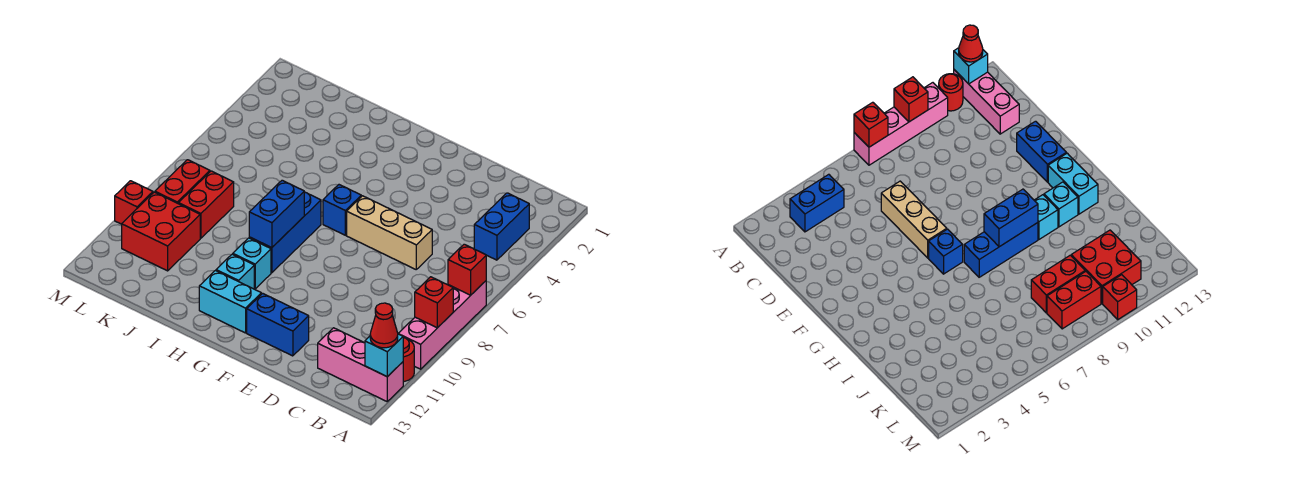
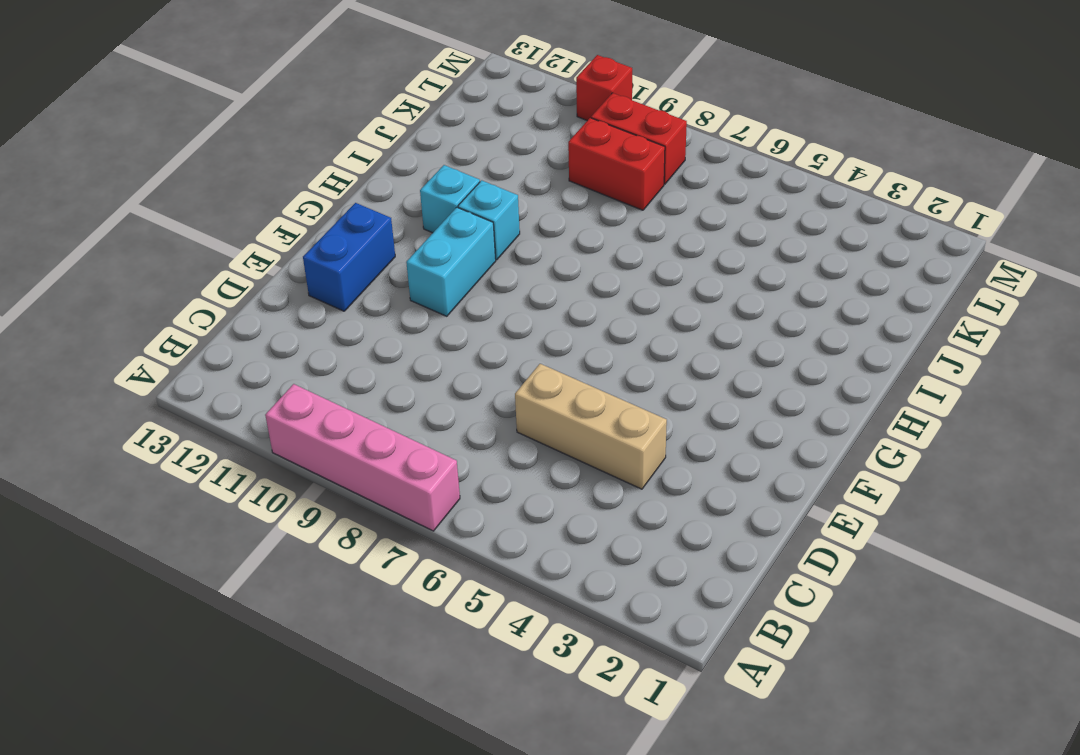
tan 1x3 brick [515,364,667,489] -> tan 1x3 brick turned to [347,196,432,269]
cyan 1x2 brick [406,207,496,316] -> cyan 1x2 brick moved to [199,271,261,333]
none -> red 1x1 round brick [403,338,414,382]
none -> pink 1x3 brick [318,328,403,401]
none -> blue 1x2 brick [474,193,529,260]

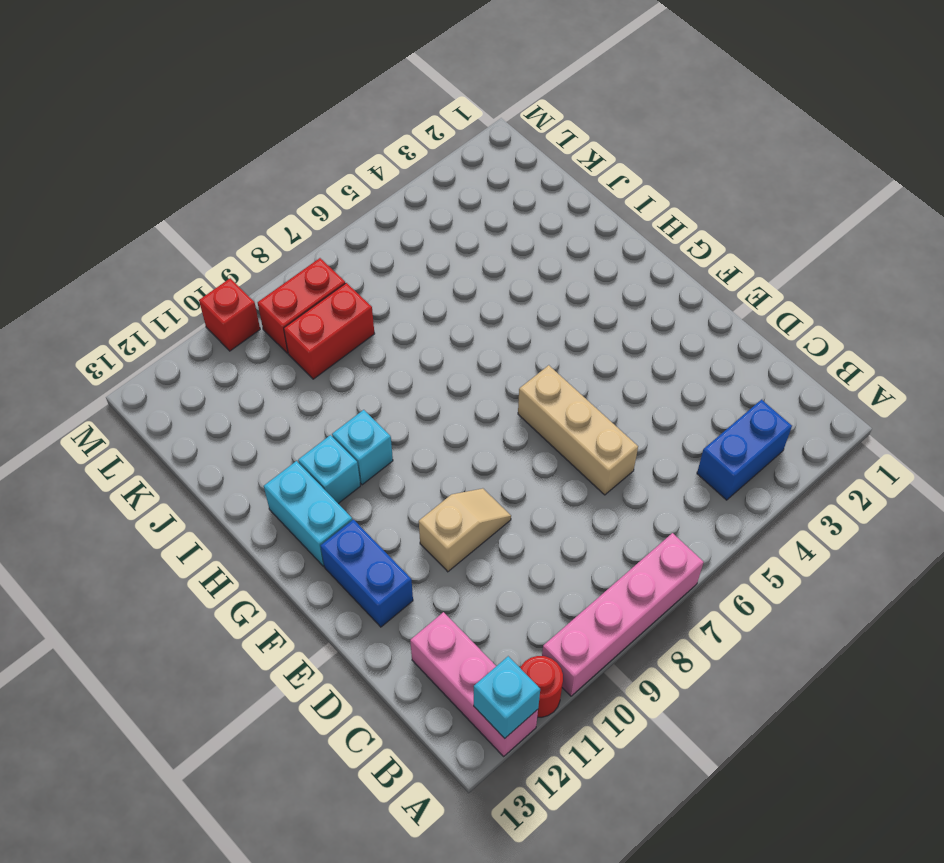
tan 1x2 slope [419,488,511,572] -> none
none -> blue 1x1 brick [323,185,361,235]
none -> blue 1x3 brick [249,192,321,273]
none -> red 2x2 brick [122,192,200,271]

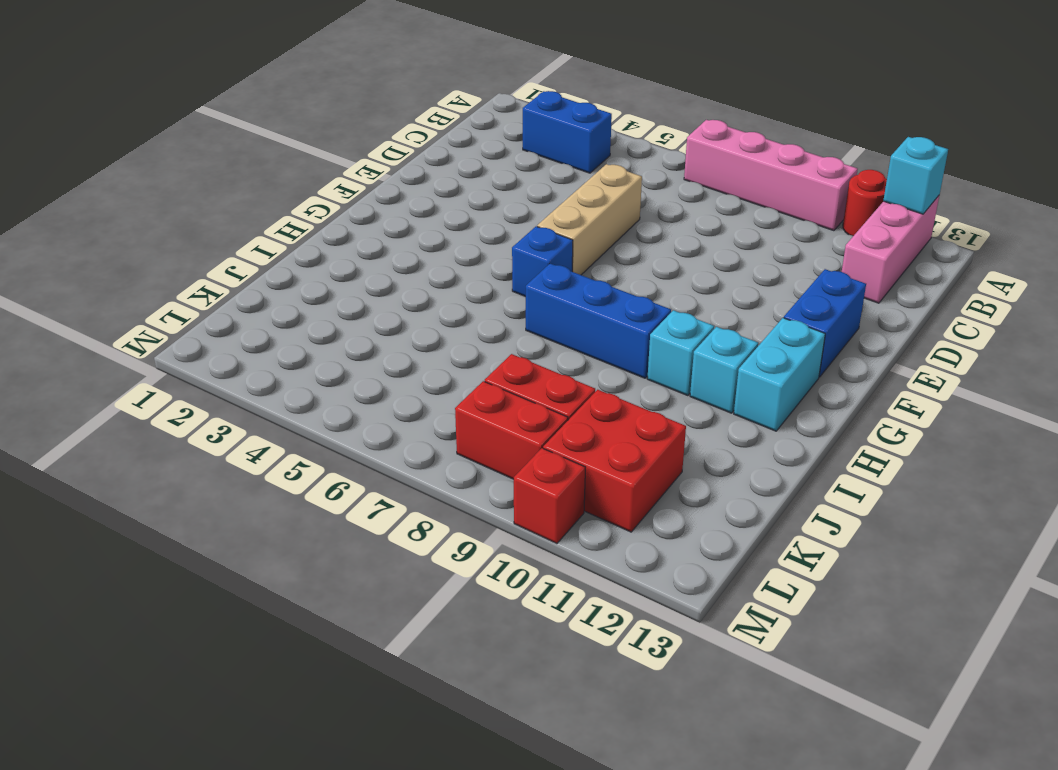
none -> red 1x1 brick [448,244,486,295]
none -> red 1x1 brick [415,277,453,328]
none -> blue 1x2 brick [249,180,304,248]

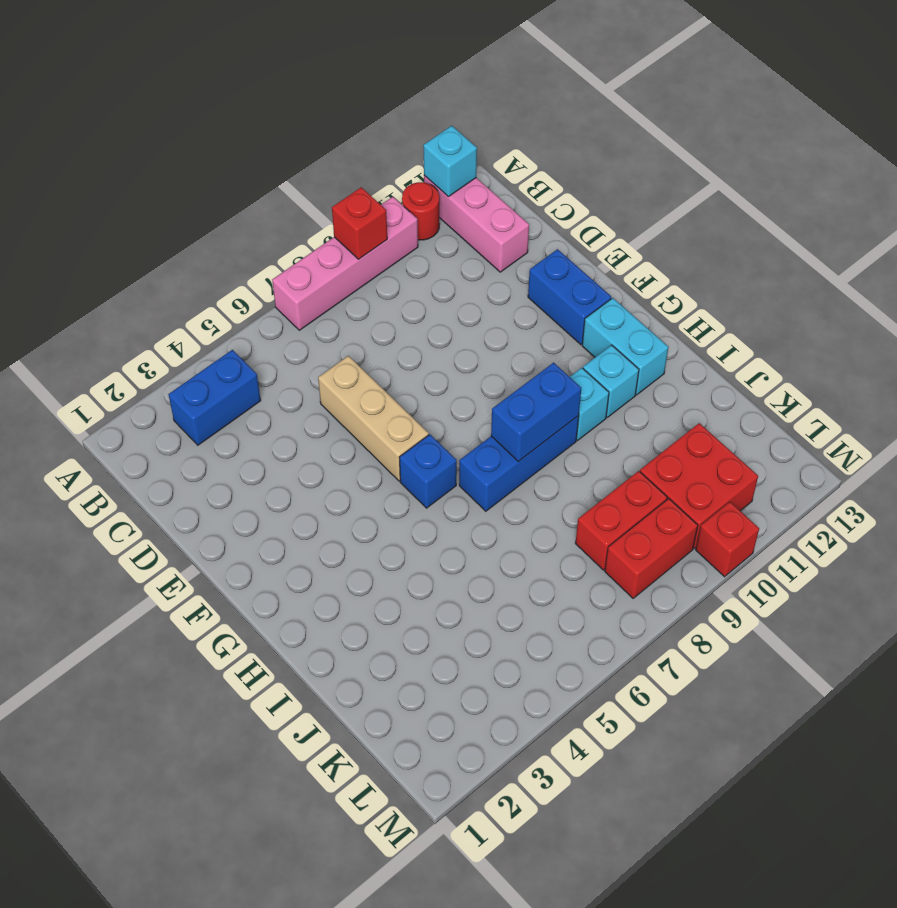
none -> red 1x1 brick [448,244,486,295]
none -> red 1x1 cone [370,303,398,348]

